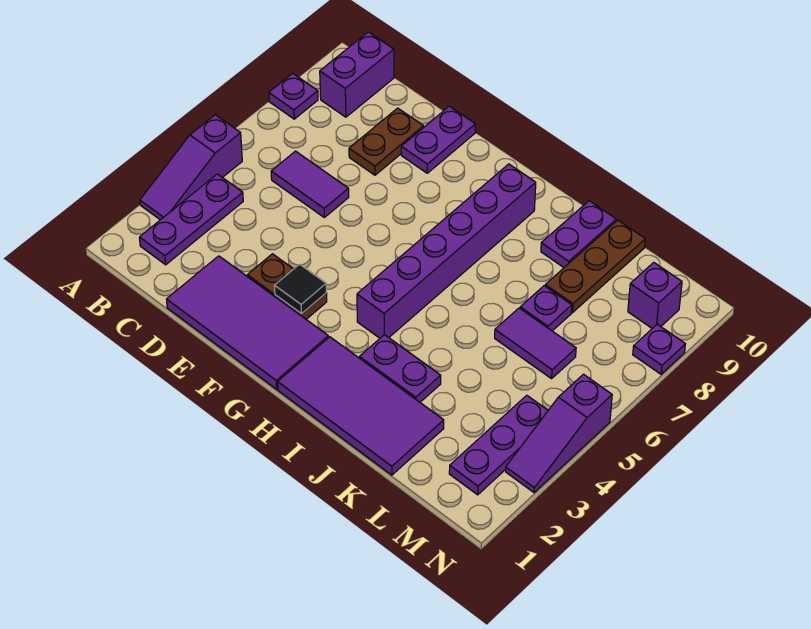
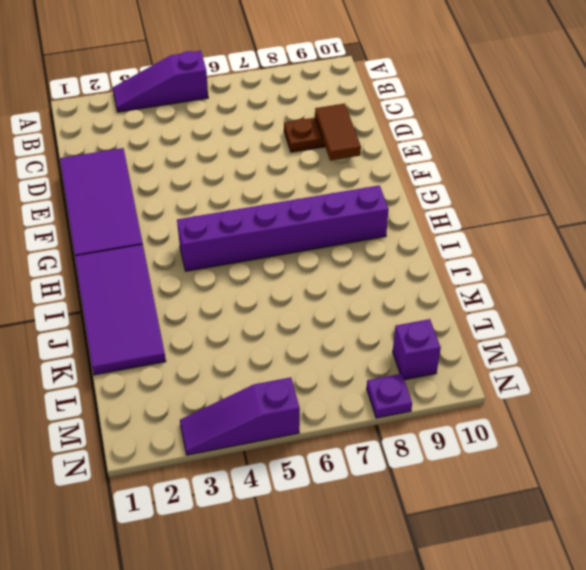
brown 1x2 tile [315,104,361,161] -> none
none -> purple 1x1 plate [269,73,318,119]
none -> purple 1x3 plate [139,174,243,265]
none -> purple 1x2 brick [320,32,394,117]

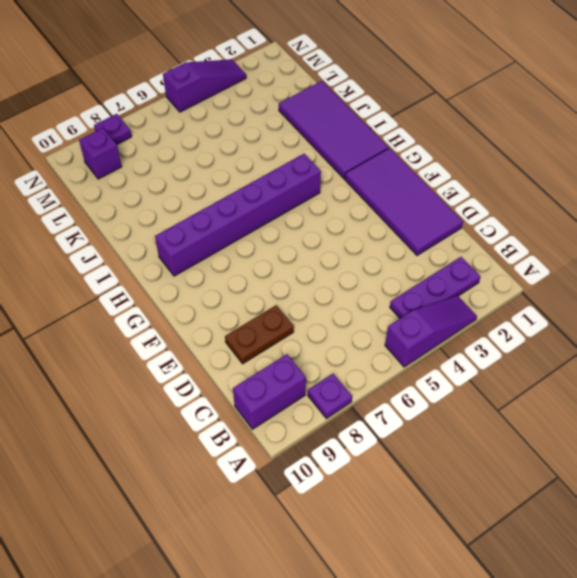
none -> purple 1x2 tile [271,151,349,217]
none -> brown 1x2 plate [247,254,327,319]
none -> purple 1x2 plate [401,106,475,173]

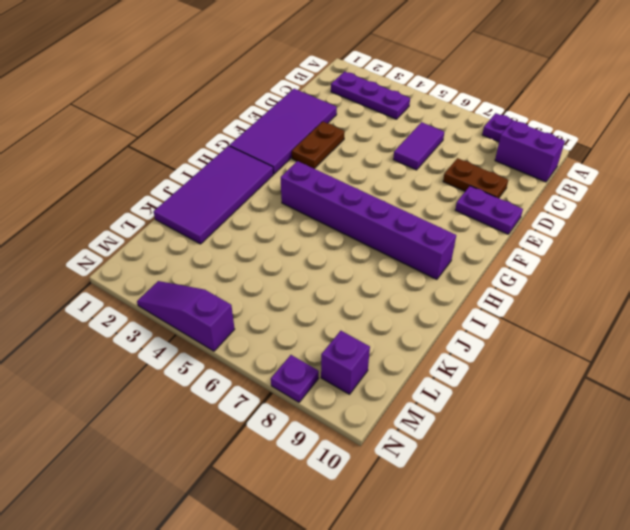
none -> purple 1x3 slope [140,115,242,220]
none -> purple 1x2 plate [359,335,441,402]
none -> purple 1x2 plate [541,201,616,267]

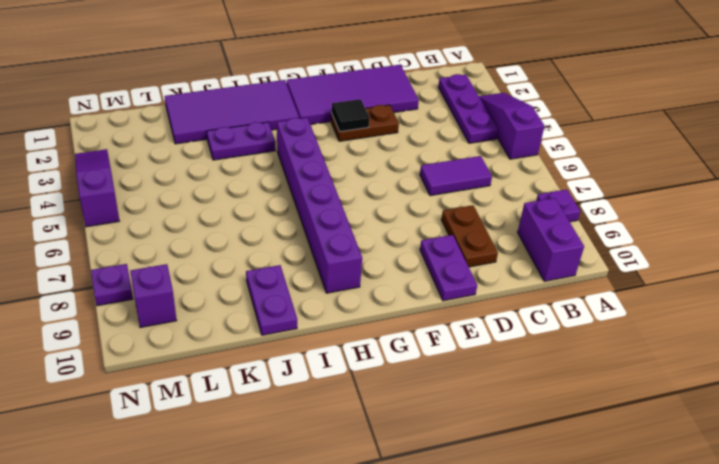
none -> purple 1x2 tile [495,308,576,379]
none -> purple 1x1 plate [520,286,572,331]
none -> brown 1x3 plate [545,220,645,313]

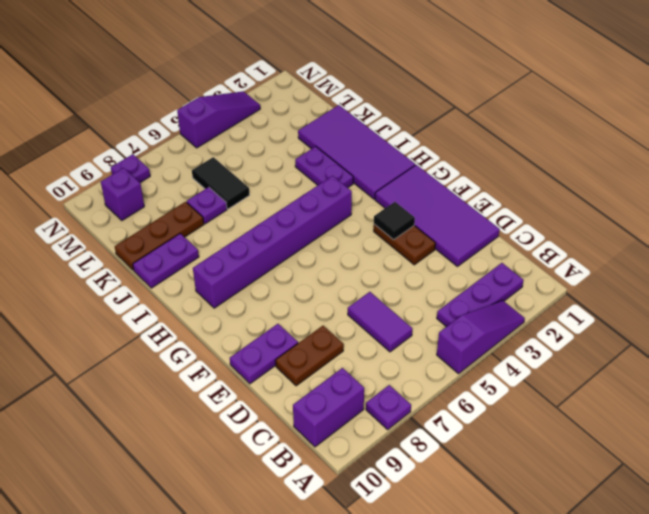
black 1x2 tile [192,157,250,209] -> purple 1x2 tile [495,308,576,379]
none -> purple 1x3 plate [449,395,548,495]

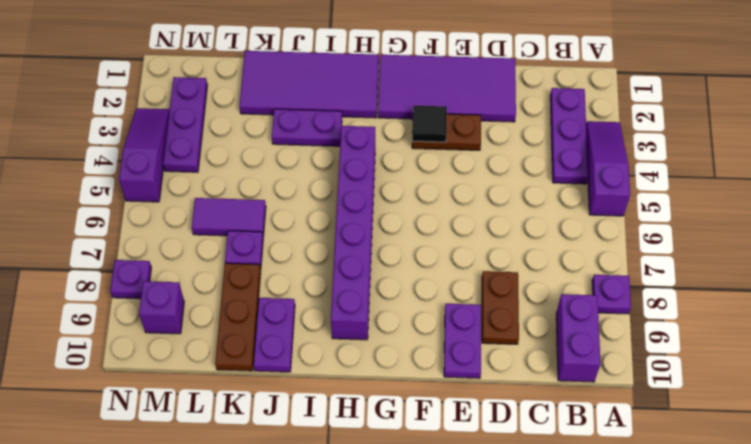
none -> purple 1x2 tile [271,151,349,217]

